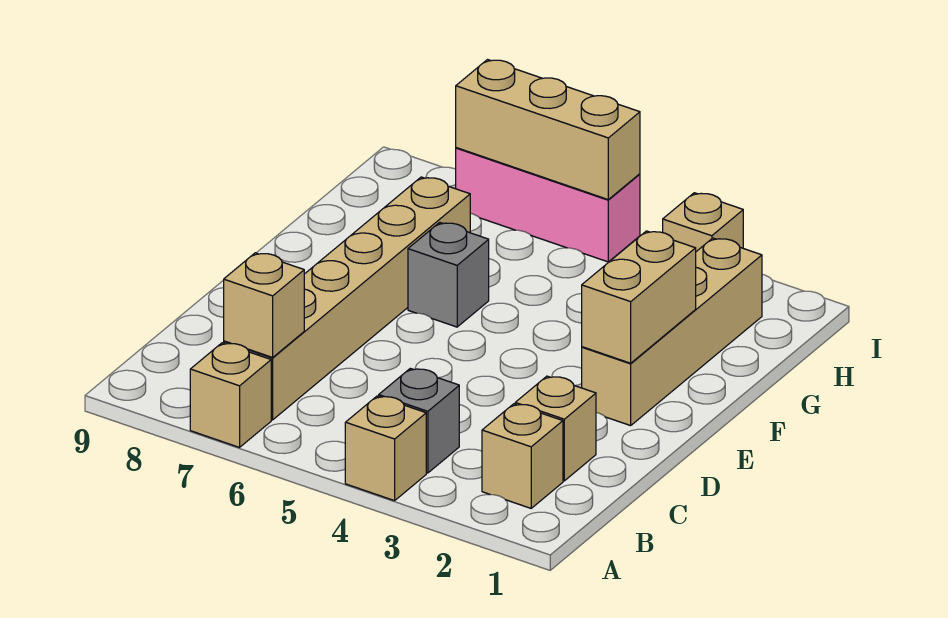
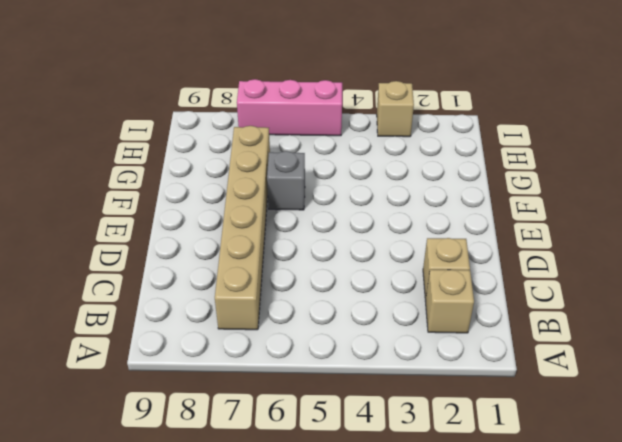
none -> tan 1x1 brick [345,396,426,501]
none -> tan 1x1 brick [190,343,271,447]
none -> grey 1x1 brick [379,368,459,473]

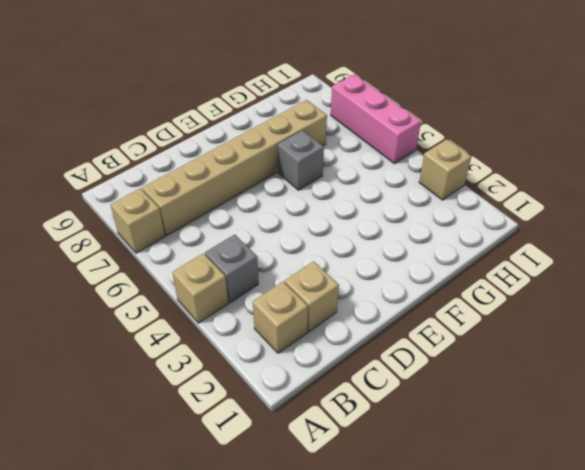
none -> tan 1x4 brick [582,238,762,426]
none -> tan 1x1 brick [224,253,304,357]
none -> tan 1x2 brick [582,231,696,363]

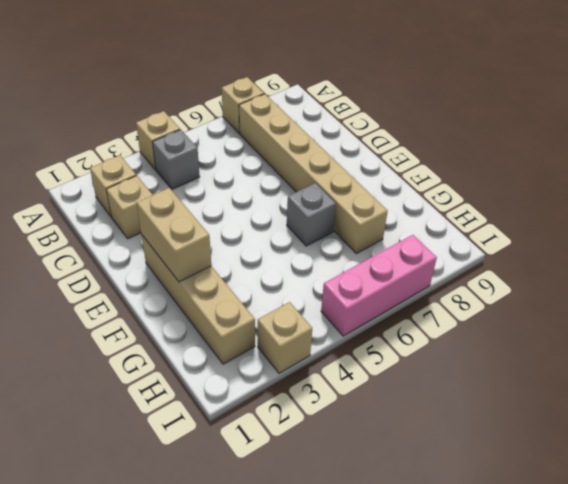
none -> tan 1x1 brick [224,253,304,357]
none -> tan 1x3 brick [456,60,640,199]

